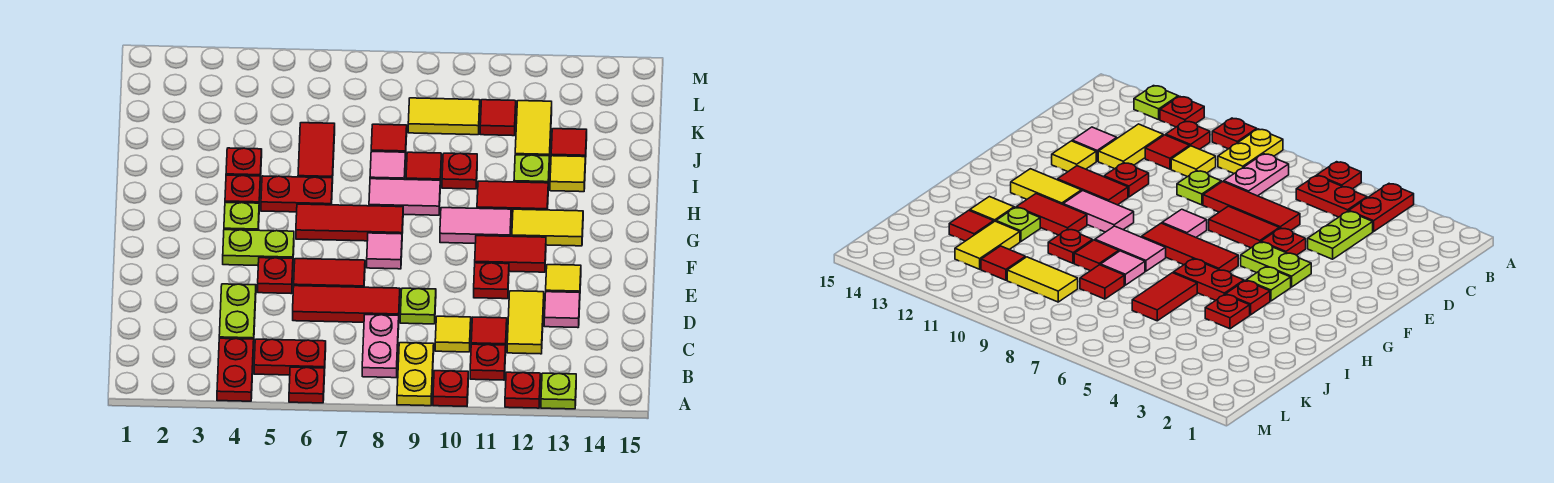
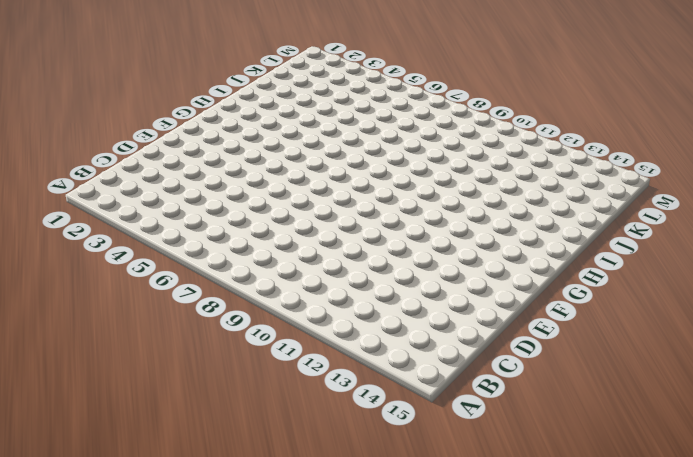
none -> red 1x2 plate [217,338,254,401]
none -> red 1x1 plate [289,367,324,403]
none -> yellow 1x2 plate [397,343,434,406]
none -> red 1x1 plate [433,371,468,406]

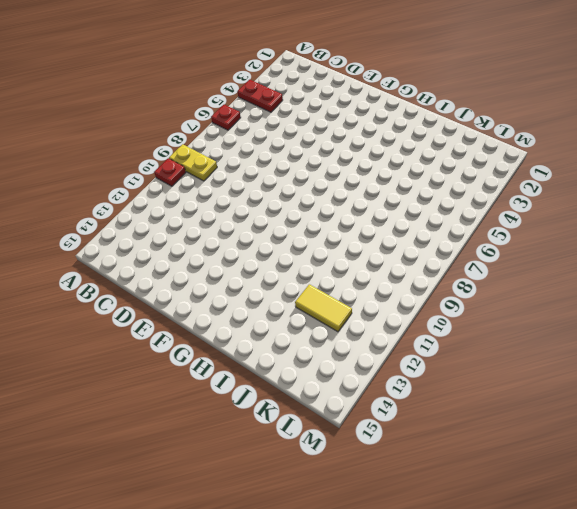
none -> red 1x1 plate [505,372,540,408]
none -> lime 1x1 plate [541,373,576,409]
none -> red 1x2 plate [254,339,326,376]
none -> pink 1x2 plate [362,315,399,378]

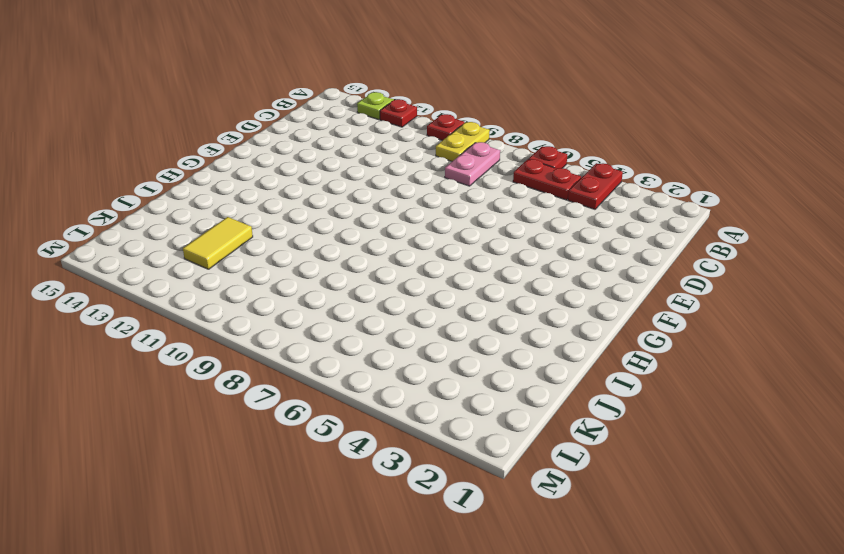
none -> red 1x1 plate [470,344,506,380]
none -> lime 1x2 plate [219,284,256,339]
none -> yellow 1x1 tile [435,316,471,352]
none -> red 1x1 tile [471,317,507,345]

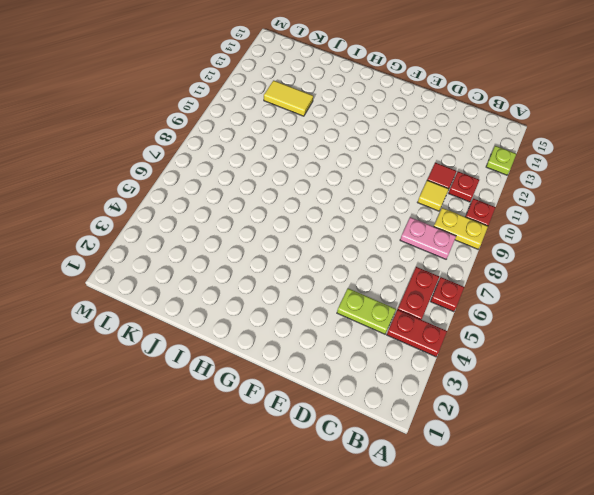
none -> red 1x1 plate [505,372,540,408]
none -> yellow 1x2 tile [507,291,544,354]
none -> red 1x3 tile [293,286,400,322]
none -> lime 1x1 plate [400,288,436,324]

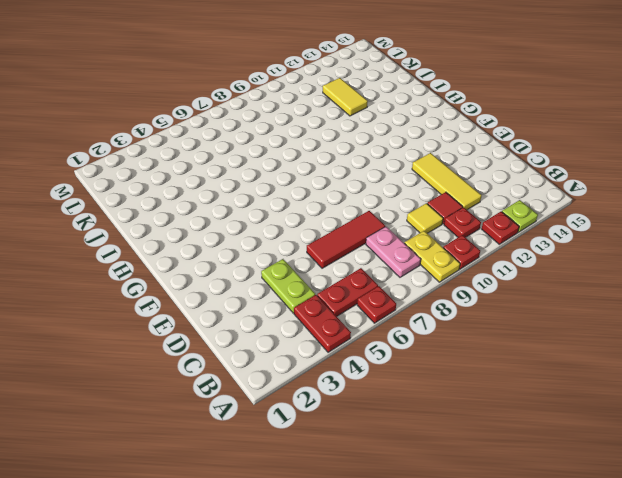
yellow 1x3 tile [412,153,482,210] -> yellow 1x2 tile [507,291,544,354]
none -> lime 1x1 plate [400,288,436,324]
none -> pink 1x1 tile [544,292,580,328]
none -> red 1x1 plate [258,258,293,294]
none -> red 1x2 tile [294,259,365,287]

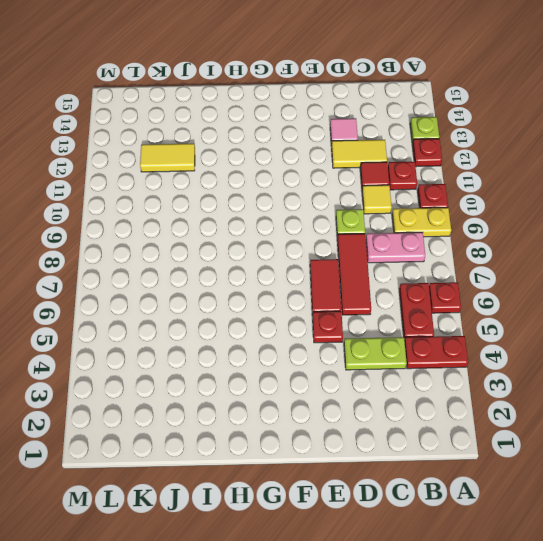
none -> red 1x1 plate [474,263,509,299]
none -> yellow 1x1 tile [546,265,581,293]
none -> lime 1x2 plate [223,230,294,266]
none -> pink 1x1 tile [367,233,402,269]

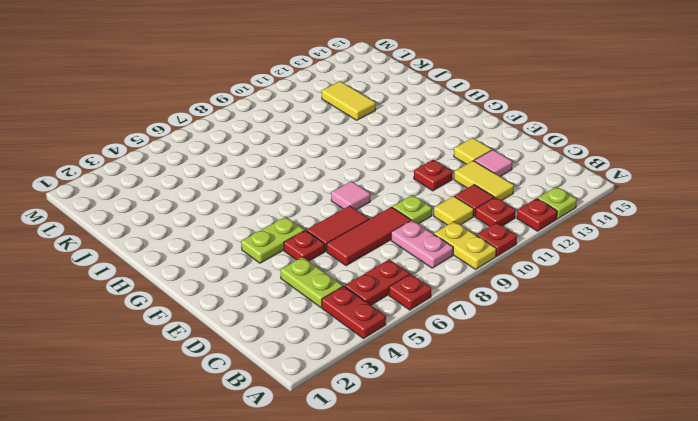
none -> red 1x2 tile [475,236,546,272]
none -> lime 1x1 plate [224,202,259,230]
none -> red 1x3 tile [296,204,403,241]
none -> pink 1x2 tile [440,208,511,243]

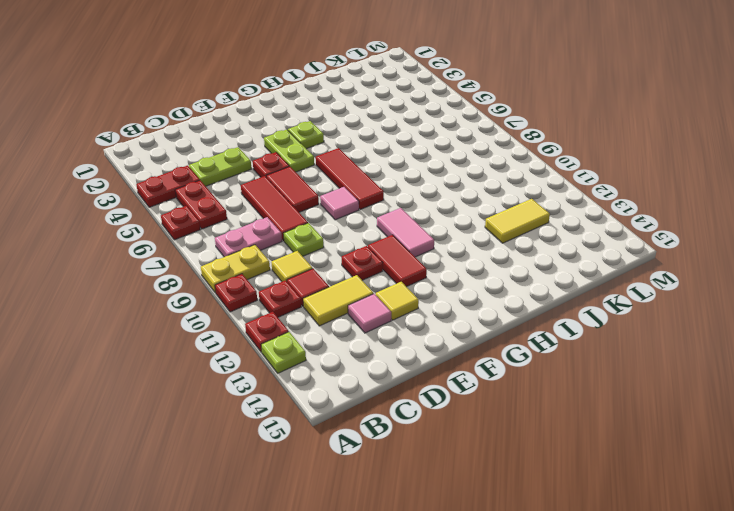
none -> yellow 1x2 tile [512,209,583,246]
none -> red 1x1 plate [225,175,260,206]
none -> red 1x2 plate [261,176,332,212]
none -> pink 1x2 tile [369,179,440,215]

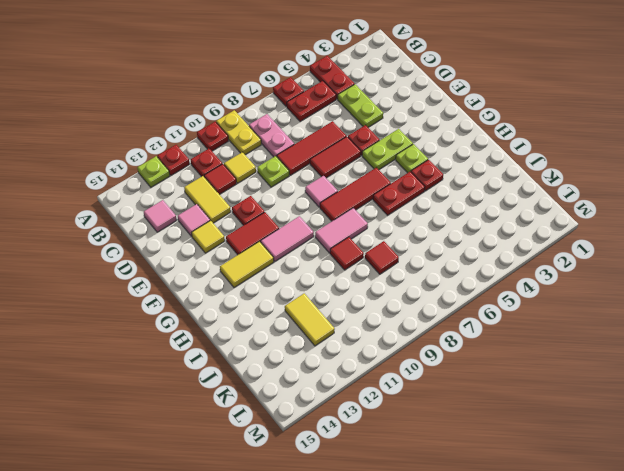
pink 1x1 tile [144,200,177,232] -> pink 1x1 tile moved to [370,152,405,179]
none -> red 1x2 tile [477,181,548,217]
none -> red 1x1 plate [226,148,262,182]
none -> red 1x2 tile [298,123,335,183]
none -> red 1x1 plate [442,153,477,189]

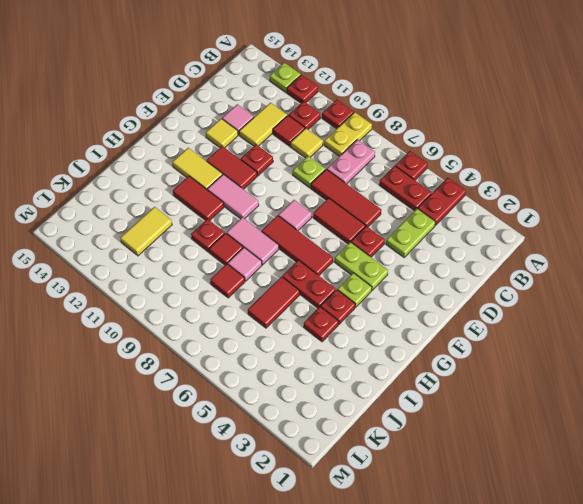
none -> lime 1x1 plate [514,155,549,188]
none -> yellow 1x1 tile [550,156,585,192]
none -> red 1x1 tile [551,129,587,164]
none -> yellow 1x2 tile [408,98,480,135]

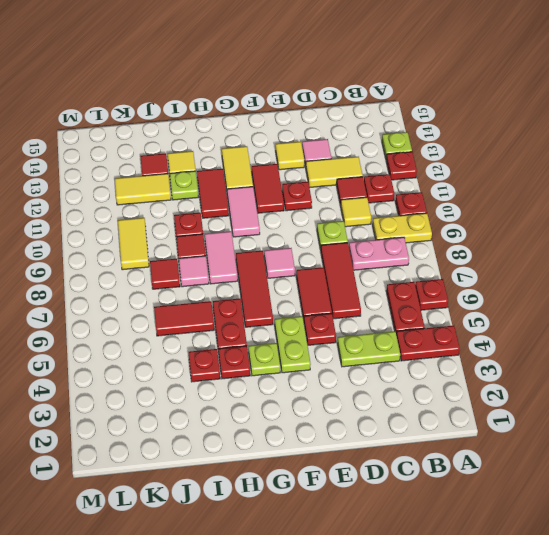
none -> red 1x1 tile [480,100,516,136]

